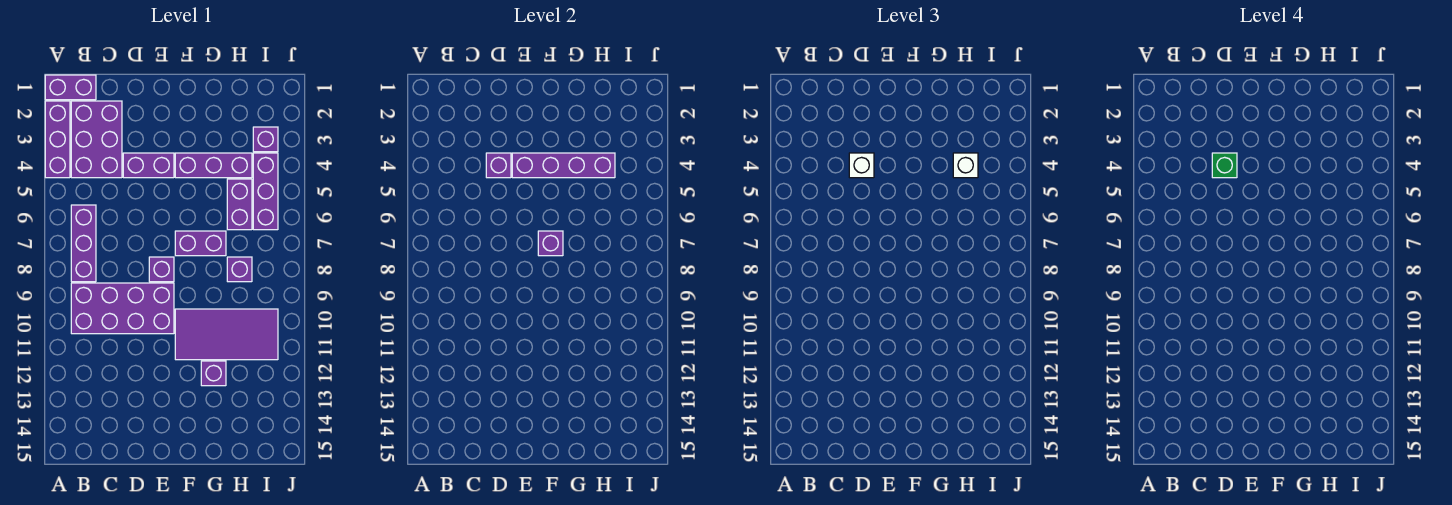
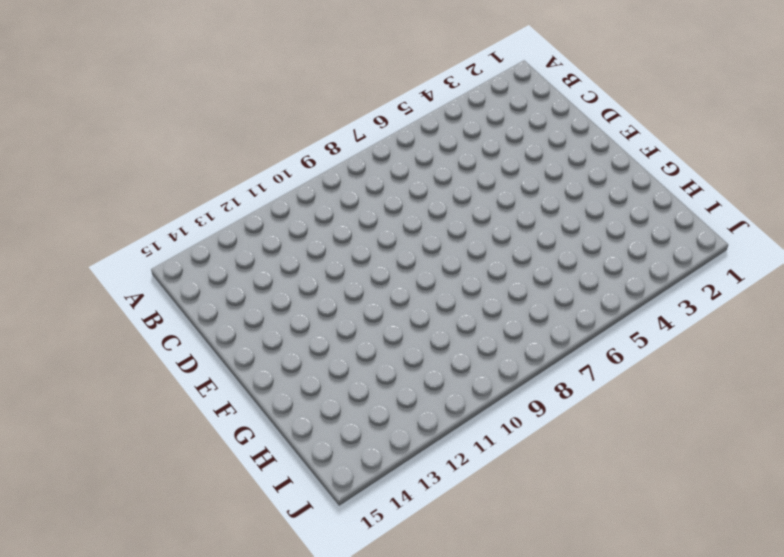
none -> purple 1x2 brick [45,75,96,100]
none -> purple 1x3 brick [45,101,70,178]
none -> purple 2x3 brick [71,101,122,178]

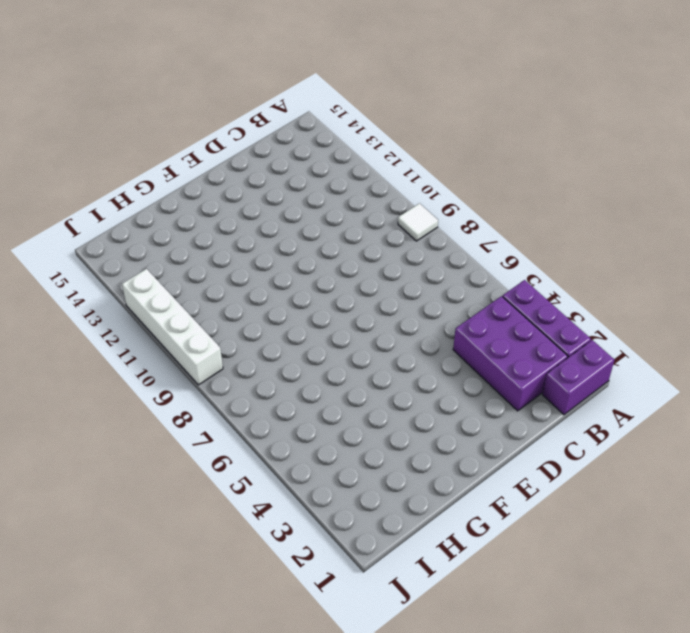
white 1x1 tile [398,203,438,241] -> none
white 1x4 brick [122,269,223,385] -> none
none -> purple 1x3 brick [71,205,96,282]
none -> purple 2x4 brick [71,283,174,334]
none -> purple 1x2 brick [123,153,174,178]

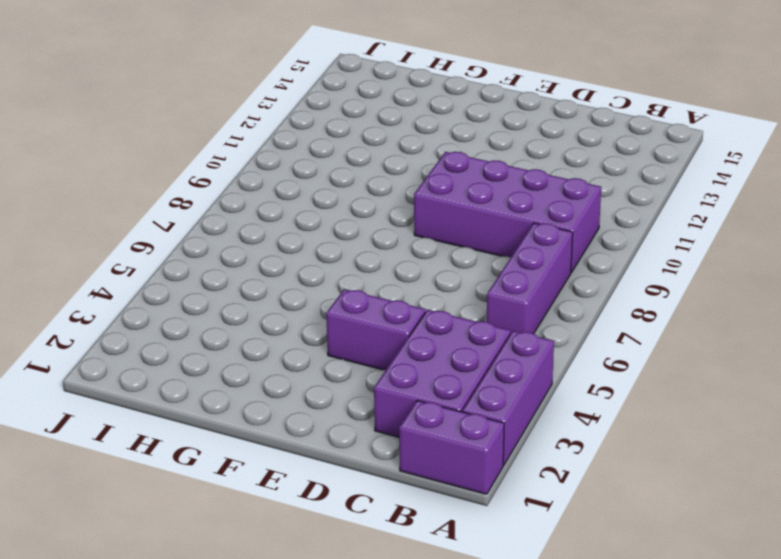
none -> purple 1x1 brick [149,257,174,282]
none -> purple 1x3 brick [175,153,252,178]
none -> purple 1x2 brick [175,231,226,256]

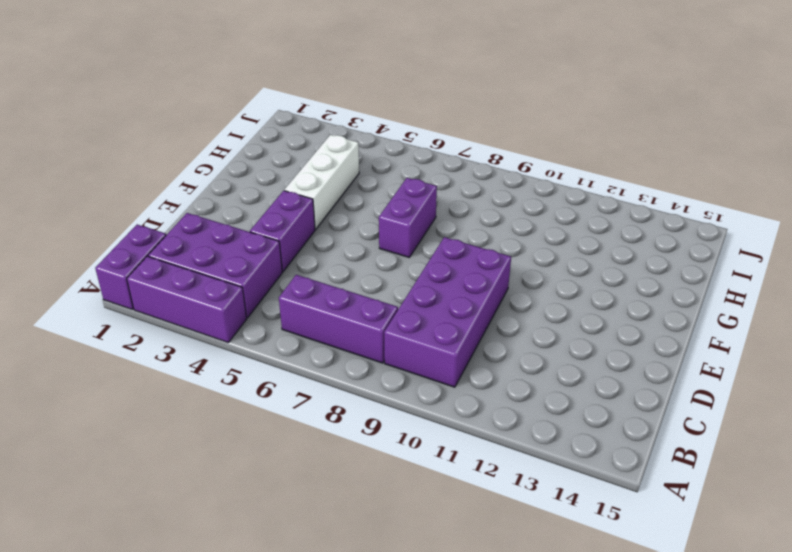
white 1x3 brick [285,135,359,229] -> purple 1x3 brick [175,153,252,178]
none -> purple 1x1 brick [149,257,174,282]
none -> purple 2x4 tile [175,309,278,360]
none -> purple 1x1 brick [201,361,226,386]

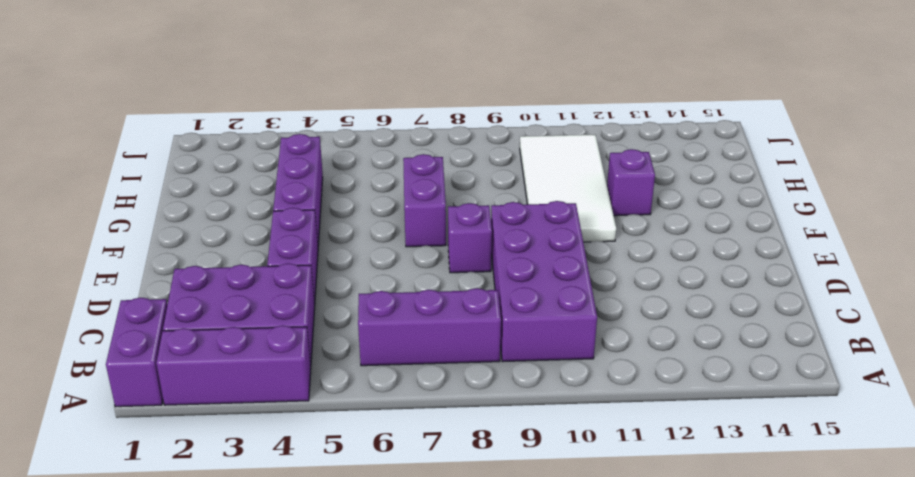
white 2x4 tile [520,135,616,242] -> purple 2x4 tile [175,309,278,360]
none -> purple 1x2 brick [227,179,252,230]
none -> purple 1x1 brick [227,257,252,282]
none -> purple 1x1 brick [253,127,278,152]

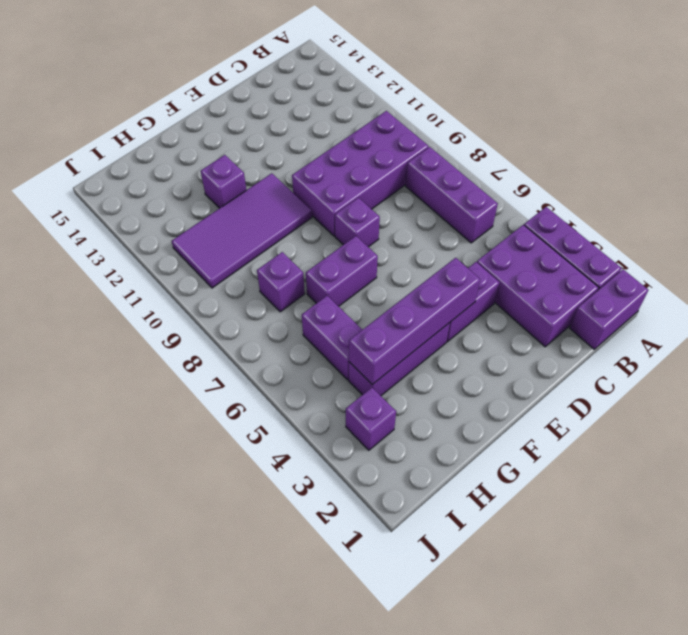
none -> purple 1x3 brick [253,153,278,230]
none -> purple 1x1 brick [486,153,511,178]
none -> purple 1x1 brick [538,231,563,256]

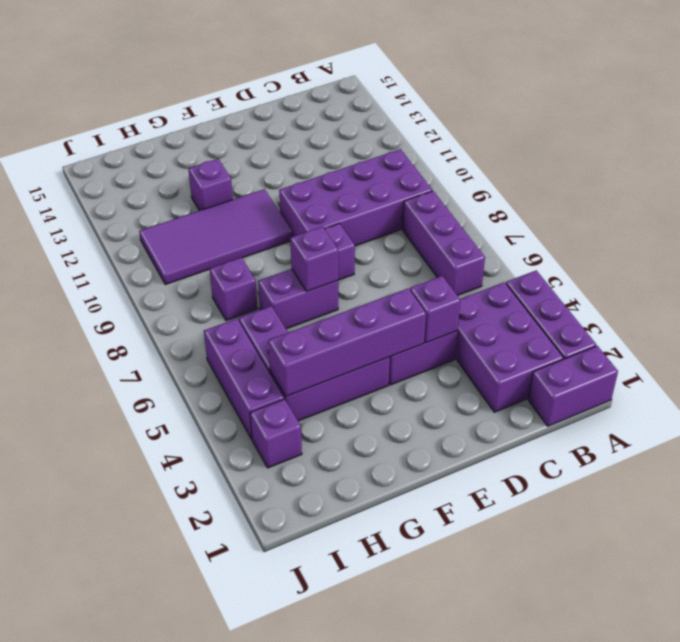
none -> white 1x1 brick [849,153,874,178]
none -> white 1x1 brick [953,153,978,178]
none -> green 1x1 brick [1212,153,1237,178]

